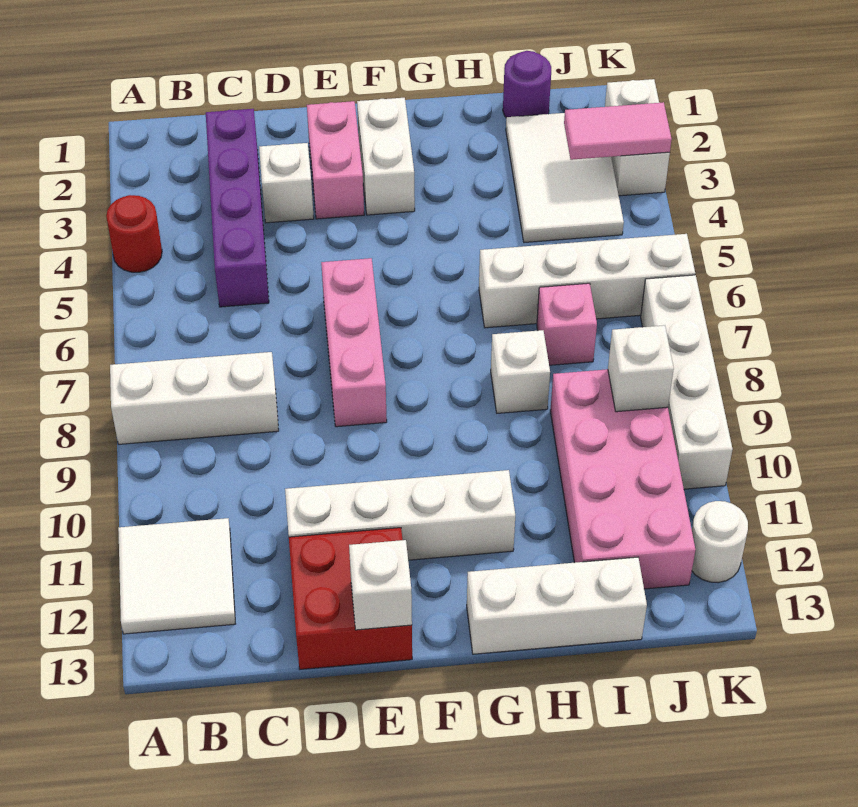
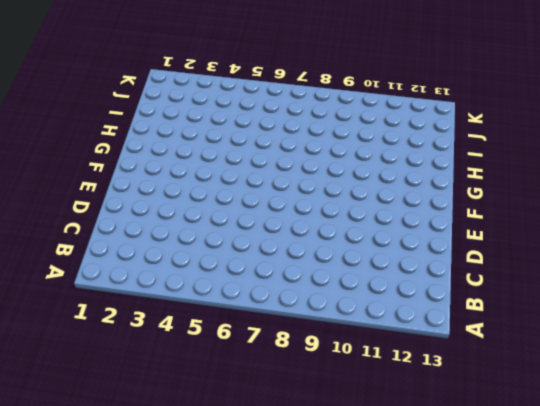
none -> red 1x1 round brick [106,195,162,272]
none -> white 1x3 brick [110,352,279,444]
none -> white 2x2 tile [118,518,235,634]

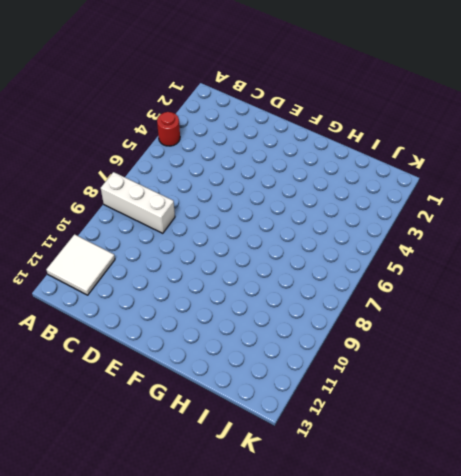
none -> purple 1x4 brick [206,109,269,307]
none -> white 1x1 brick [259,143,314,223]
none -> white 1x4 brick [285,470,515,560]

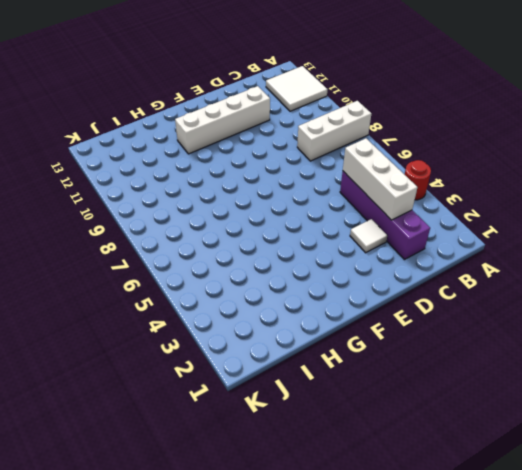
white 1x3 brick [343,138,417,220] -> white 1x3 brick turned to [467,557,647,654]
white 1x1 tile [350,219,387,253] -> white 1x1 brick [259,143,314,223]
none -> red 2x2 brick [289,528,412,669]
none -> pink 1x2 brick [307,101,364,219]
none -> pink 1x3 brick [321,258,387,427]

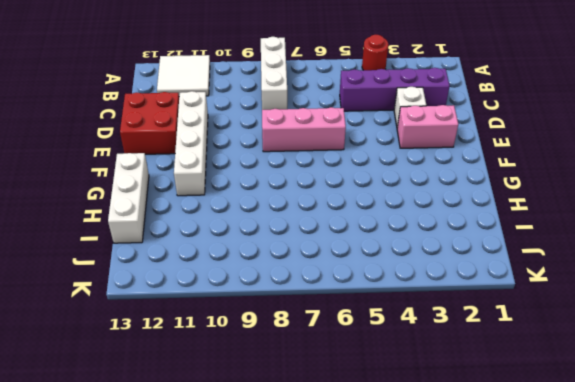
none -> white 1x2 brick [357,98,415,215]
none -> white 1x4 brick [479,234,695,328]
none -> white 1x1 brick [491,330,550,413]

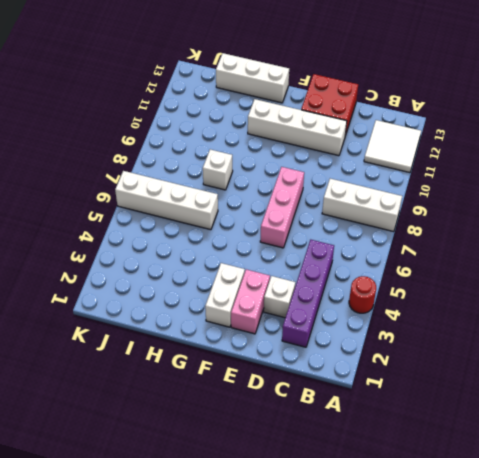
none -> purple 1x1 round brick [503,51,551,117]
none -> white 2x3 tile [506,113,624,243]
none -> pink 1x1 brick [537,283,597,365]

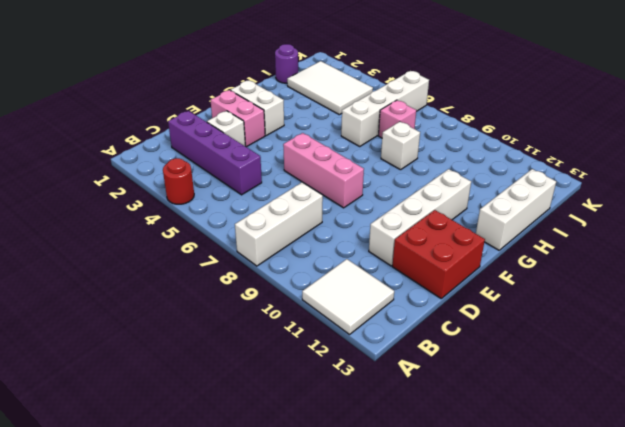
none -> pink 2x4 brick [550,369,696,589]
none -> white 1x2 brick [605,79,670,196]
none -> white 1x4 brick [641,275,733,489]

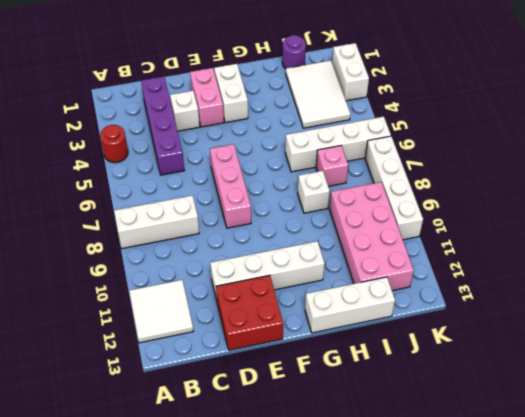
none -> white 1x1 round brick [692,501,748,583]
none -> white 1x1 brick [349,540,412,630]
none -> pink 1x2 tile [564,102,672,160]

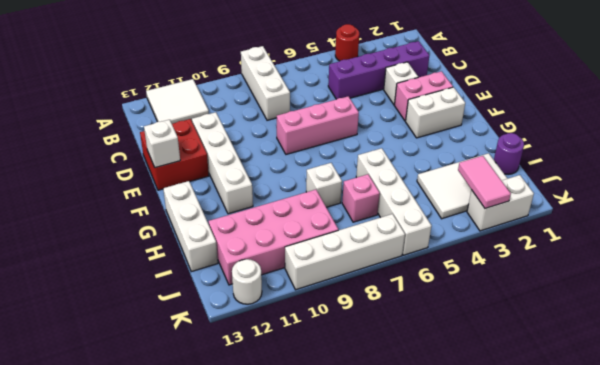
none -> white 1x1 brick [608,325,674,412]

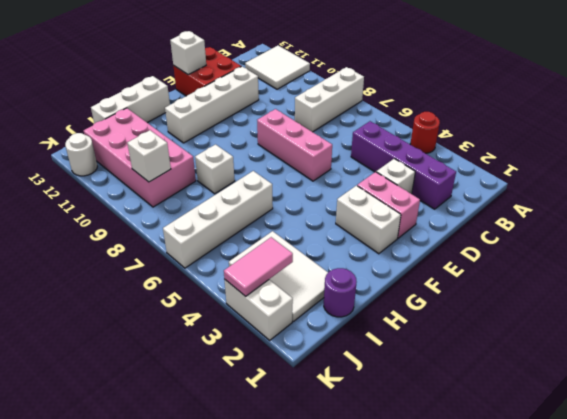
none -> pink 1x1 brick [537,283,597,365]
none -> white 1x4 brick [641,275,733,489]

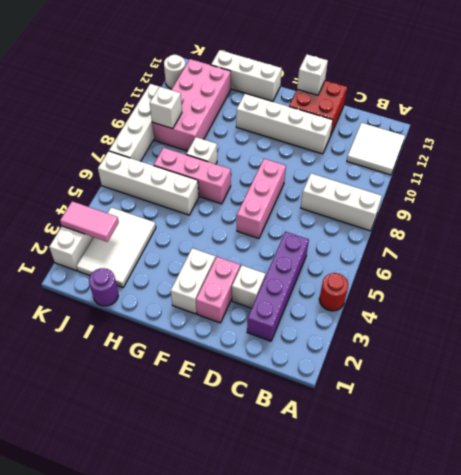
pink 1x3 brick [154,148,231,204] -> pink 1x1 brick [537,283,597,365]

